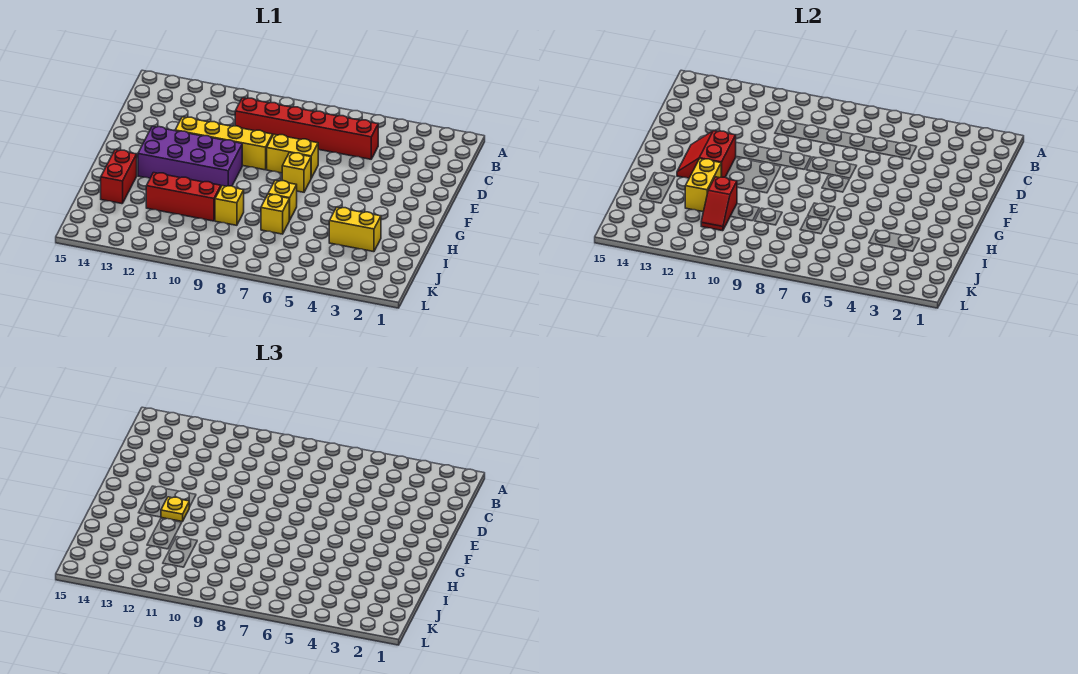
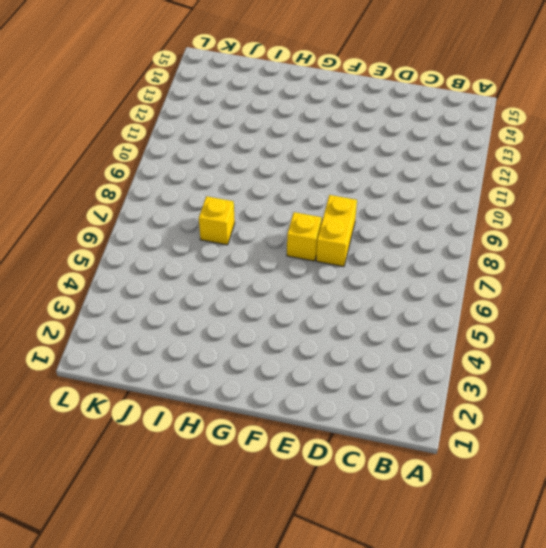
none -> red 1x6 brick [235,98,378,159]
none -> yellow 1x4 brick [175,117,272,170]
none -> purple 2x4 brick [138,126,242,186]

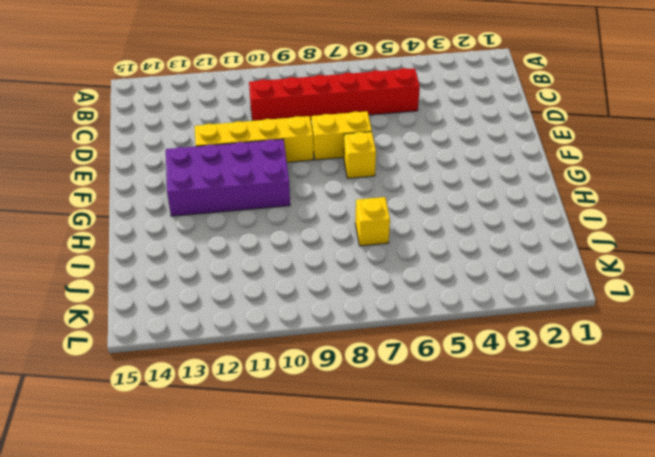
none -> yellow 1x1 brick [268,180,297,220]
none -> red 1x2 brick [101,150,137,204]
none -> yellow 1x2 brick [329,207,381,252]

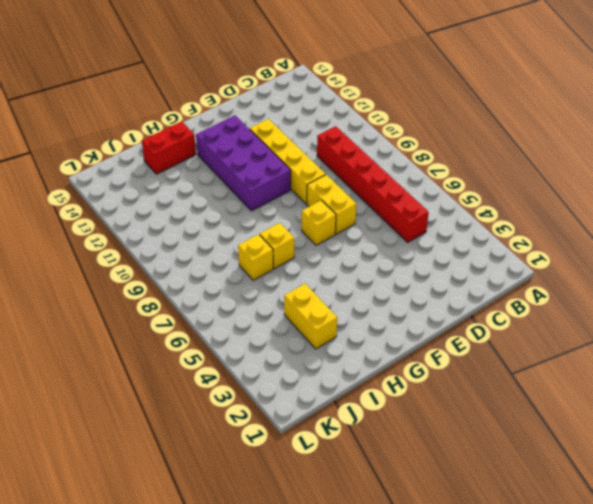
none -> yellow 1x1 brick [215,186,244,225]
none -> red 1x3 brick [146,173,221,221]
none -> red 2x2 slope [677,131,736,178]

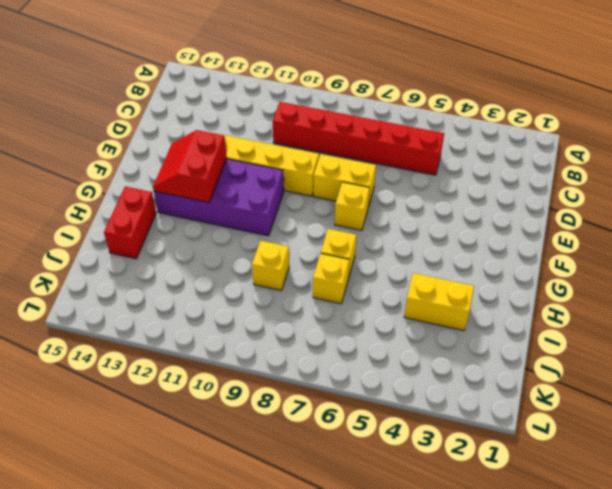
none -> red 1x3 brick [146,173,221,221]
none -> yellow 1x2 brick [685,159,721,212]
none -> red 1x2 slope [701,177,737,231]

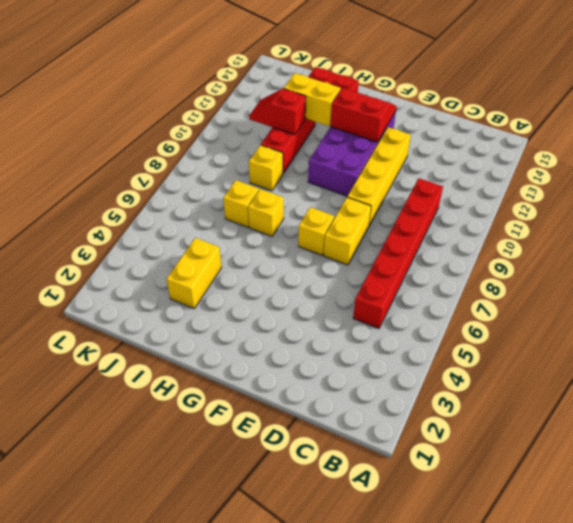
none -> yellow 1x1 plate [161,497,189,522]

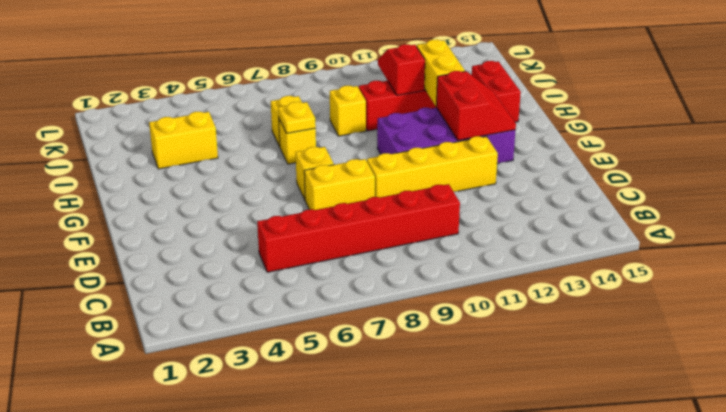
yellow 1x1 plate [278,102,316,133] -> yellow 1x1 plate moved to [161,497,189,522]

